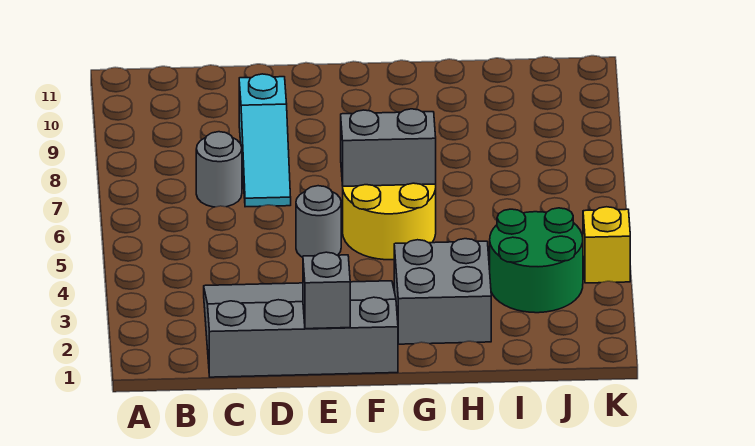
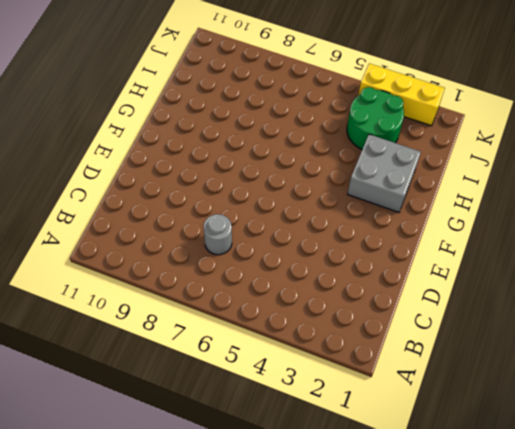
yellow 1x3 brick [358,63,445,126] -> yellow 1x1 brick [583,207,630,283]
none -> grey 3x4 slope [204,281,398,377]
none -> cyan 1x3 slope [239,74,291,207]

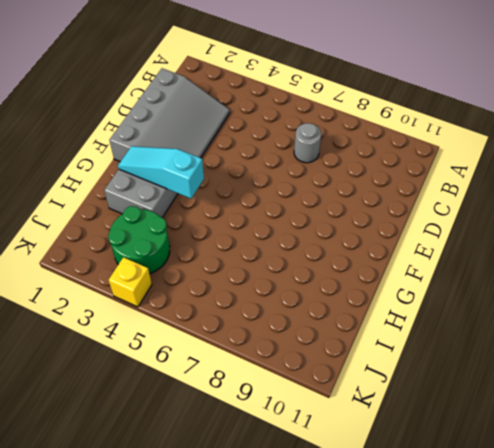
cyan 1x3 slope [118,146,204,199] -> cyan 1x3 slope moved to [239,74,291,207]
none -> grey 1x1 round brick [296,186,341,257]
none -> yellow 2x2 round brick [343,183,436,260]

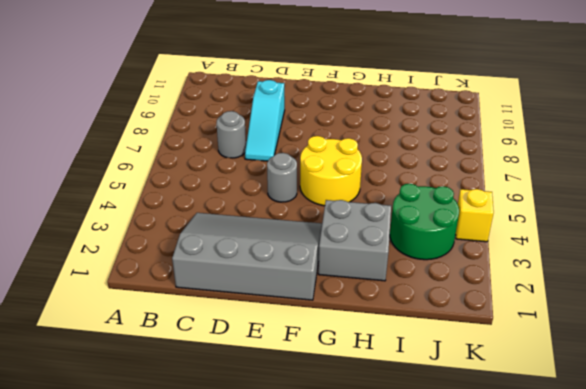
none -> grey 1x1 brick [303,252,350,329]
none -> grey 1x2 brick [341,109,436,186]

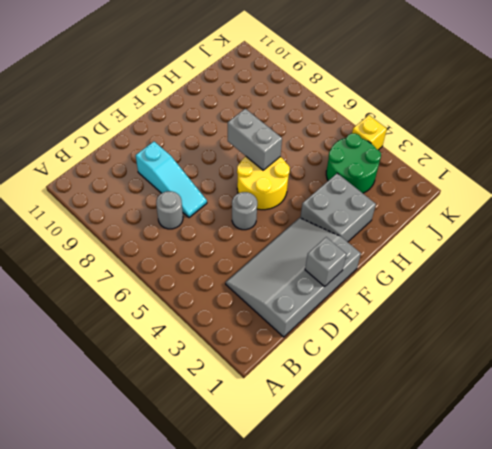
grey 1x2 brick [228,109,282,170] -> grey 1x2 brick turned to [341,109,436,186]

